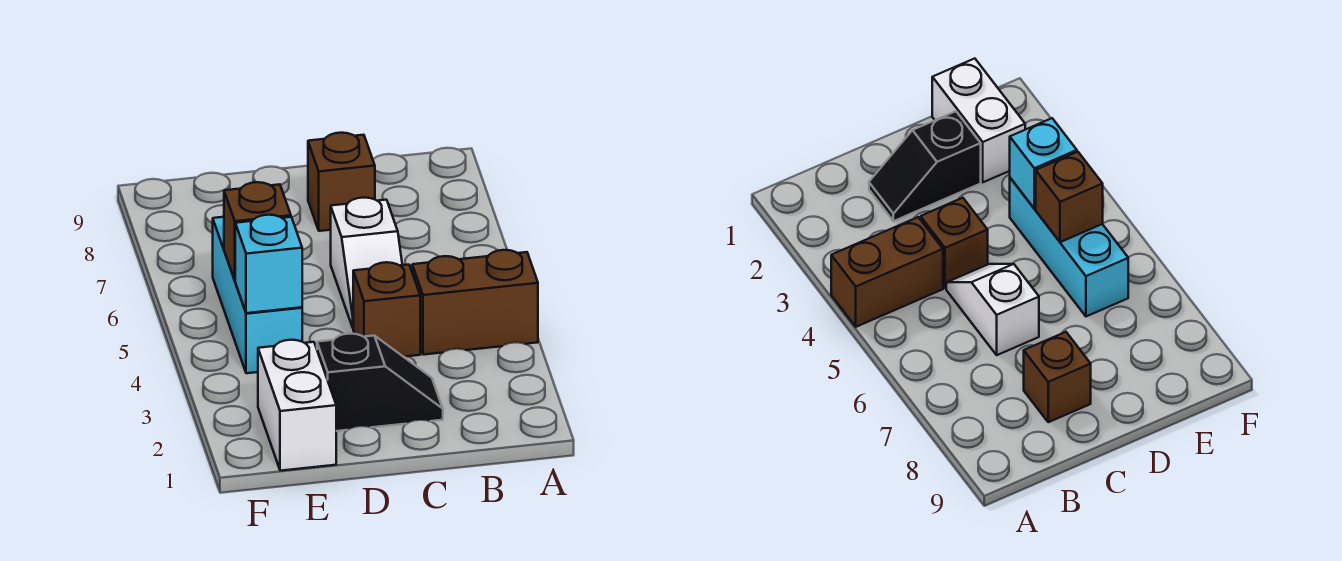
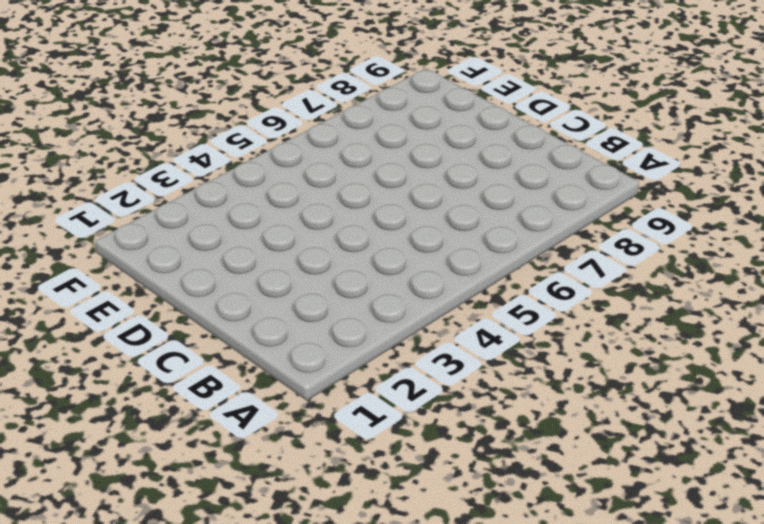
none -> brown 1x2 brick [412,250,538,355]
none -> black 1x2 slope [317,334,443,431]

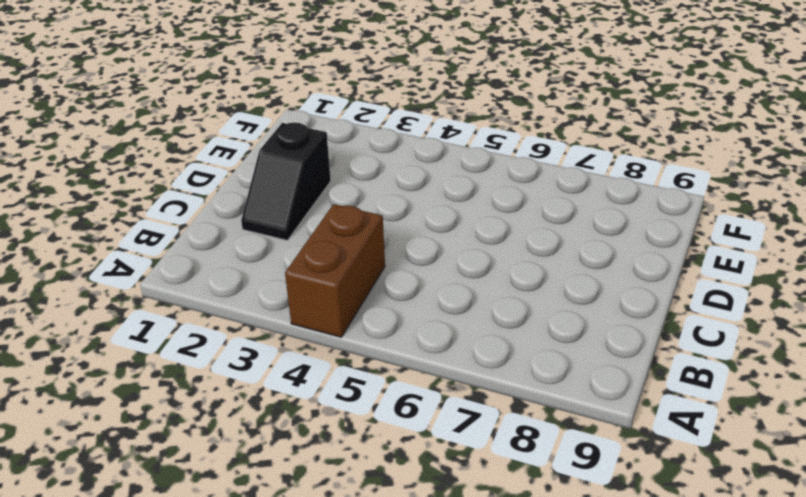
none -> brown 1x1 brick [353,262,420,356]
none -> white 1x2 slope [331,198,402,327]

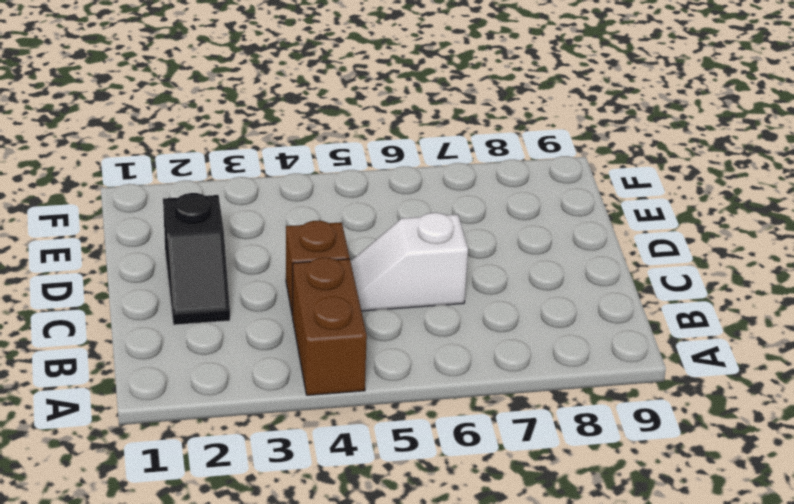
none -> brown 1x1 brick [308,133,375,231]
none -> white 1x2 brick [258,340,336,471]

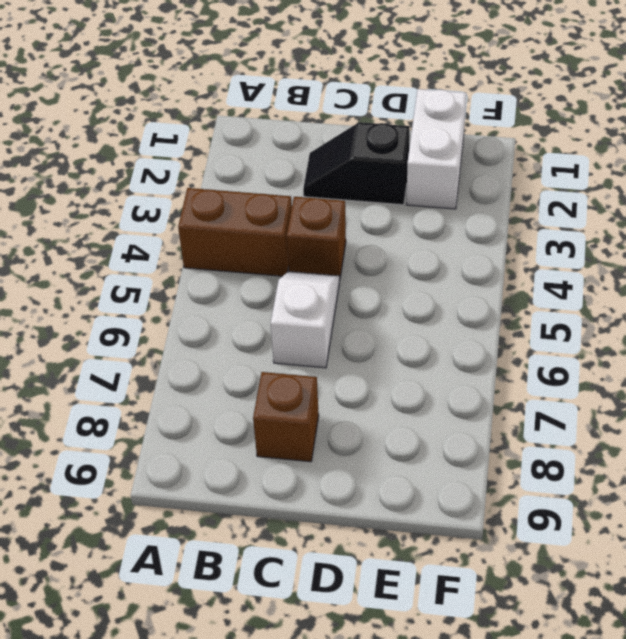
none -> cyan 1x3 brick [213,217,302,373]
none -> cyan 1x1 brick [235,215,302,313]

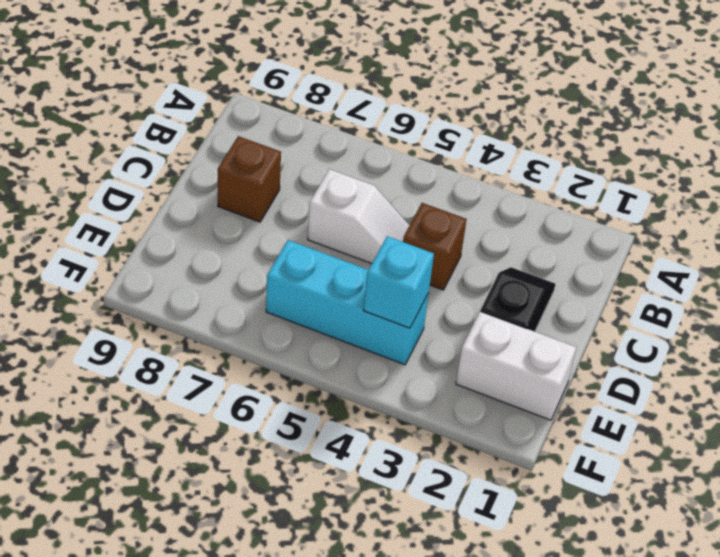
none -> brown 1x2 brick [412,250,538,355]
none -> brown 1x1 brick [224,182,291,280]

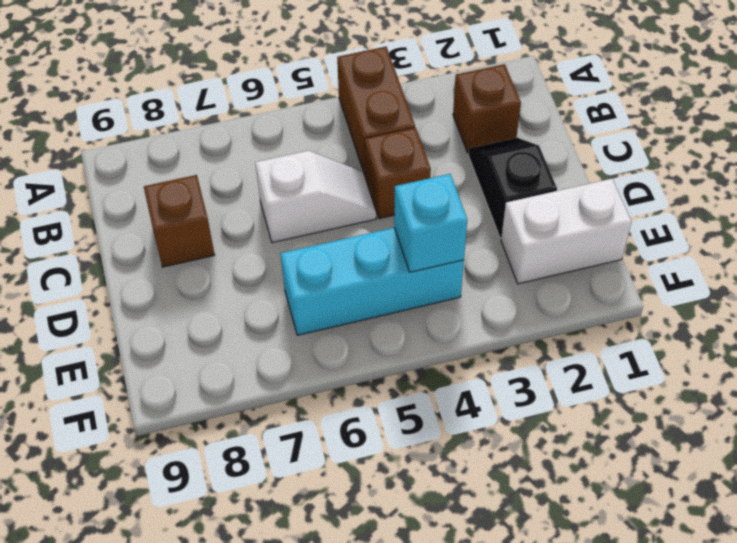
brown 1x1 brick [453,64,521,153] -> brown 1x1 brick moved to [224,182,291,280]

